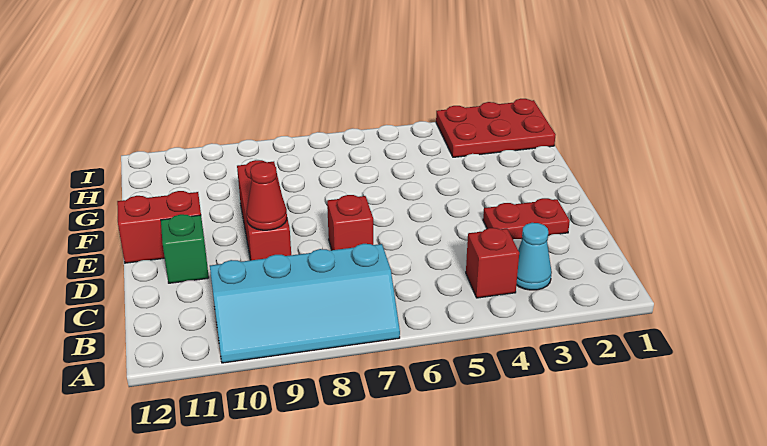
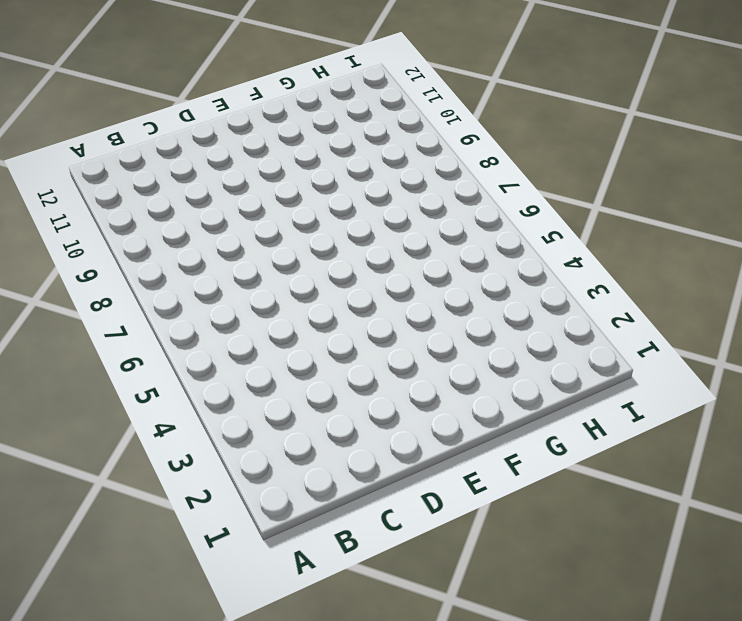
none -> cyan 2x4 slope [210,244,400,363]
none -> cyan 1x1 cone [516,223,552,290]

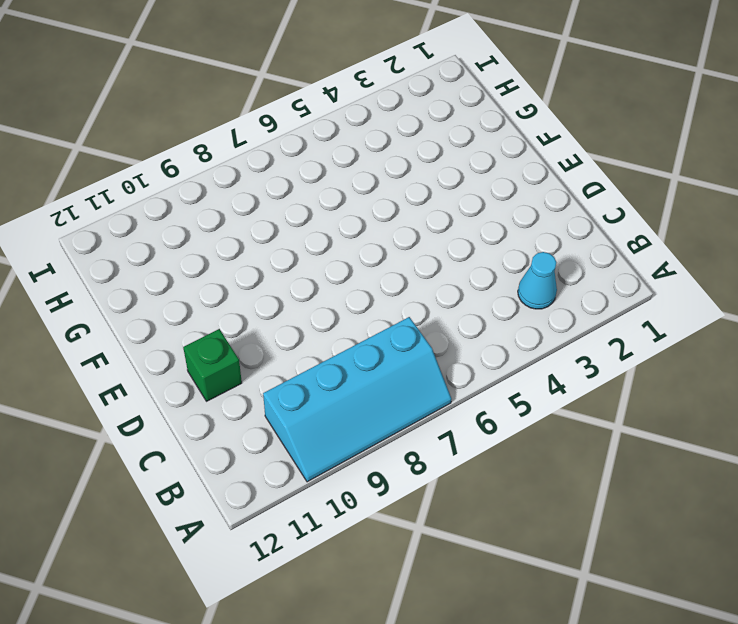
none -> red 1x1 brick [466,228,519,298]
none -> red 1x2 plate [483,198,570,239]

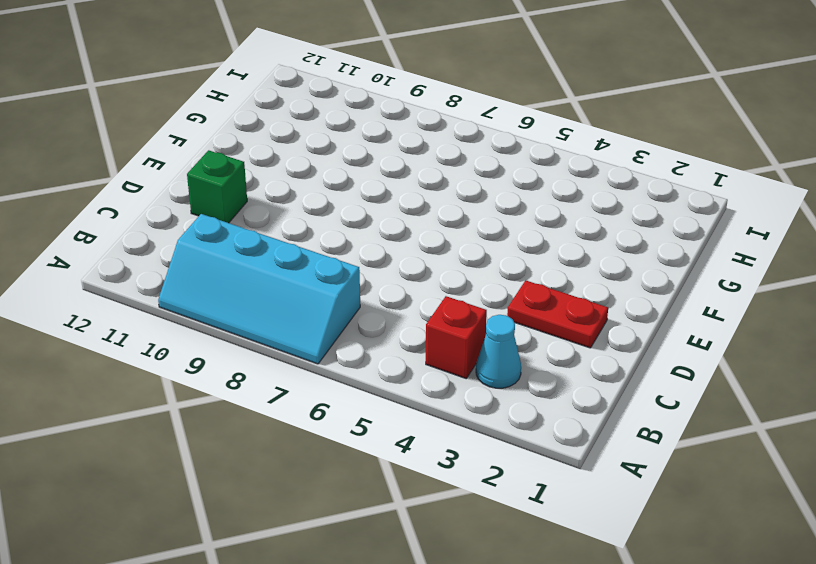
none -> red 1x1 brick [327,195,373,250]
none -> red 1x3 brick [237,160,291,260]

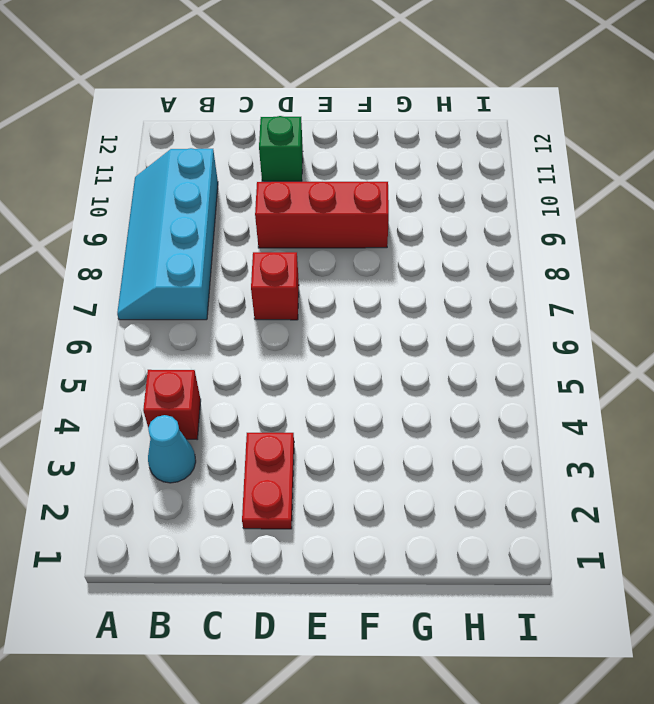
none -> red 1x2 brick [117,191,201,263]
none -> red 2x3 plate [436,99,556,157]

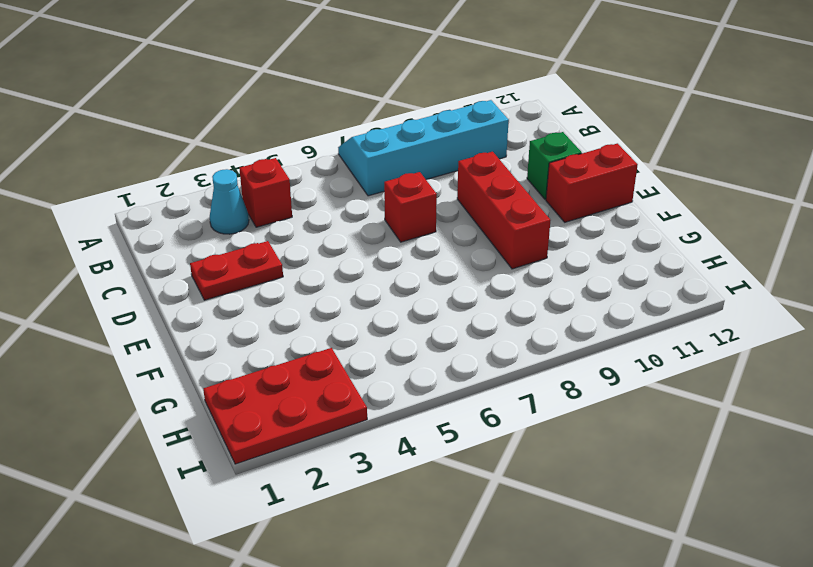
none -> red 1x1 cone [246,162,287,230]

